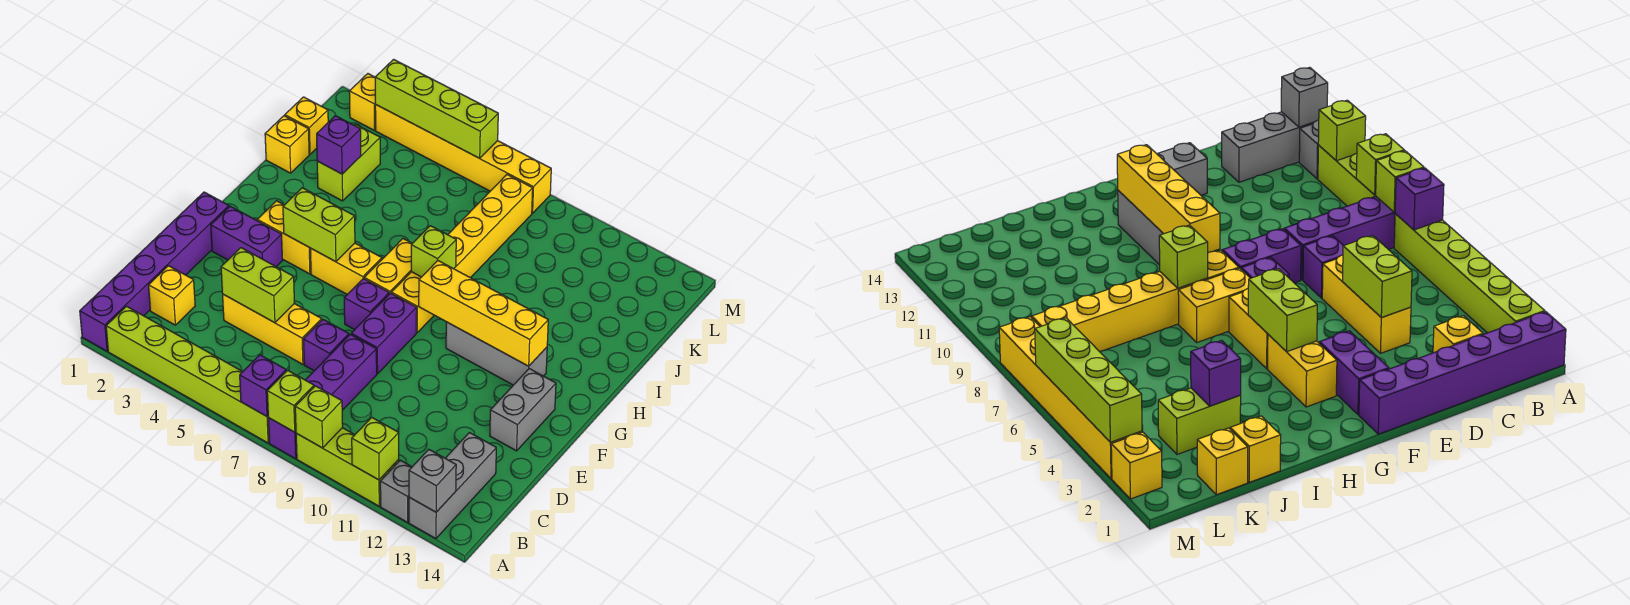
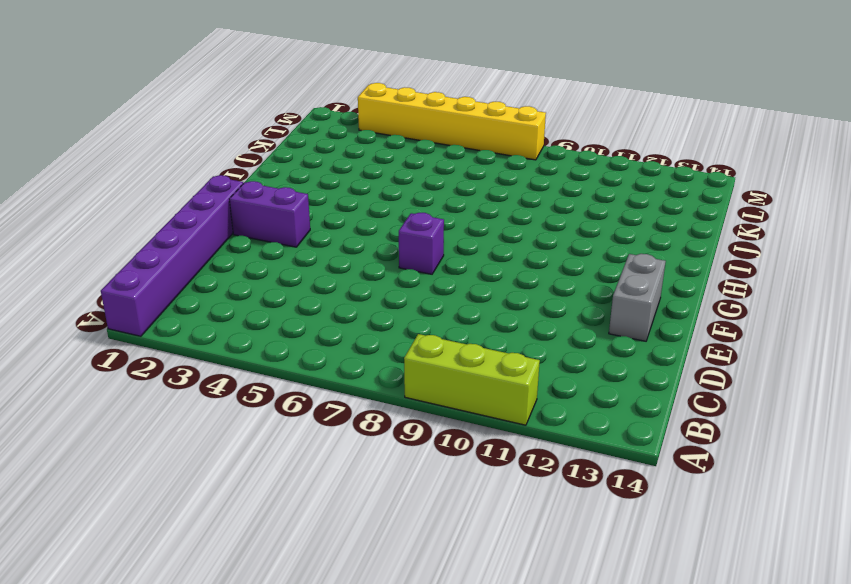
none -> lime 1x6 brick [106,306,269,443]
none -> purple 1x4 brick [268,334,377,459]
none -> grey 1x1 brick [380,460,412,522]
none -> grey 1x3 brick [409,433,496,539]

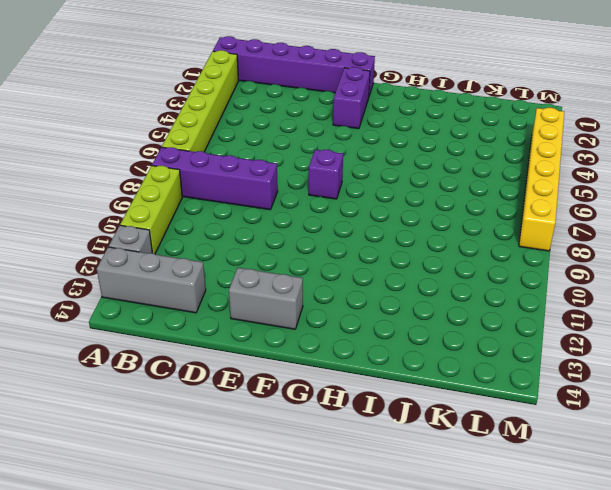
none -> yellow 1x1 brick [149,266,195,325]
none -> yellow 1x3 brick [223,294,322,364]
none -> purple 1x1 brick [303,320,349,371]
none -> purple 1x2 brick [351,293,417,374]

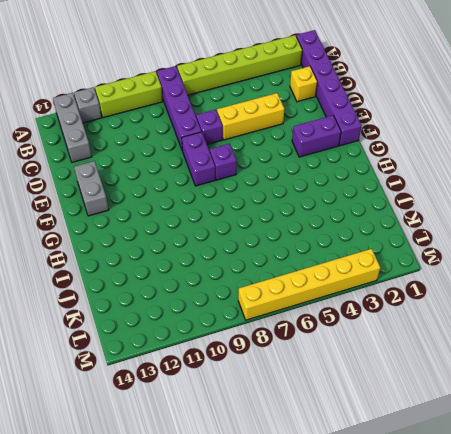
none -> yellow 1x2 brick [257,201,311,274]
none -> yellow 1x2 brick [310,243,382,294]
none -> yellow 1x2 brick [364,239,412,294]
none -> yellow 1x6 brick [391,175,533,332]

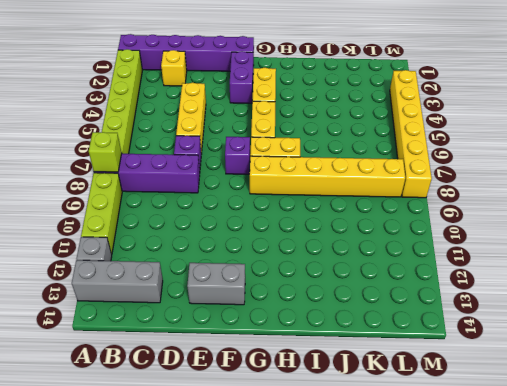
none -> purple 1x2 brick [351,293,417,374]
none -> grey 1x3 brick [446,322,547,385]
none -> yellow 1x1 brick [265,116,309,173]
none -> lime 1x2 brick [317,124,380,201]

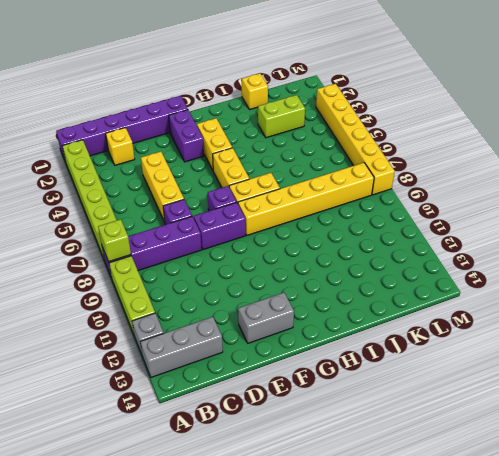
none -> grey 1x3 brick [446,322,547,385]
none -> yellow 1x1 brick [285,97,328,154]
none -> yellow 1x1 brick [349,74,376,130]
none -> purple 1x1 brick [240,355,286,416]

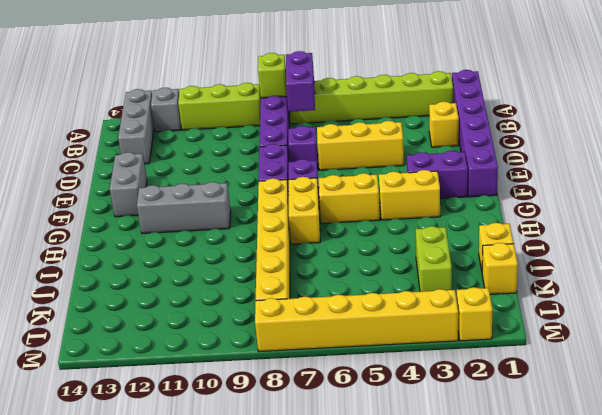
purple 1x2 brick [286,51,315,112] -> purple 1x1 brick [240,355,286,416]
none -> lime 1x1 brick [295,386,343,448]
none -> lime 1x1 brick [352,417,399,480]
none -> grey 1x1 brick [409,449,456,512]
none -> lime 1x2 brick [221,248,294,323]

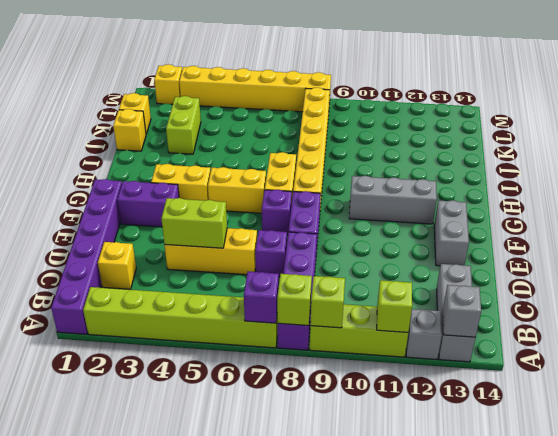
none -> lime 1x2 brick [283,188,355,262]
none -> yellow 1x4 brick [419,261,548,366]
none -> lime 1x1 brick [411,226,456,277]
none -> purple 1x1 brick [317,116,361,174]

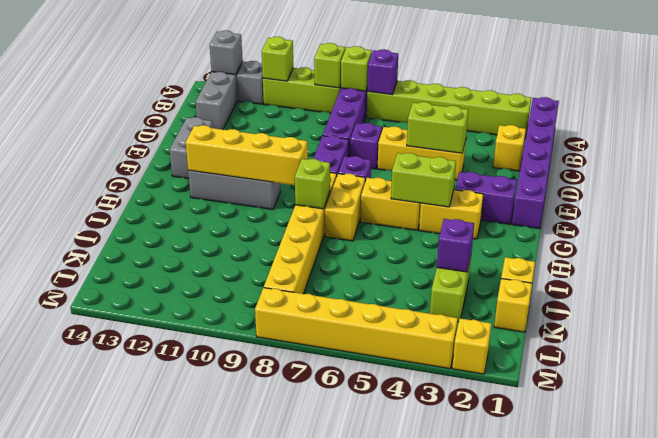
none -> lime 1x4 brick [375,59,498,158]

